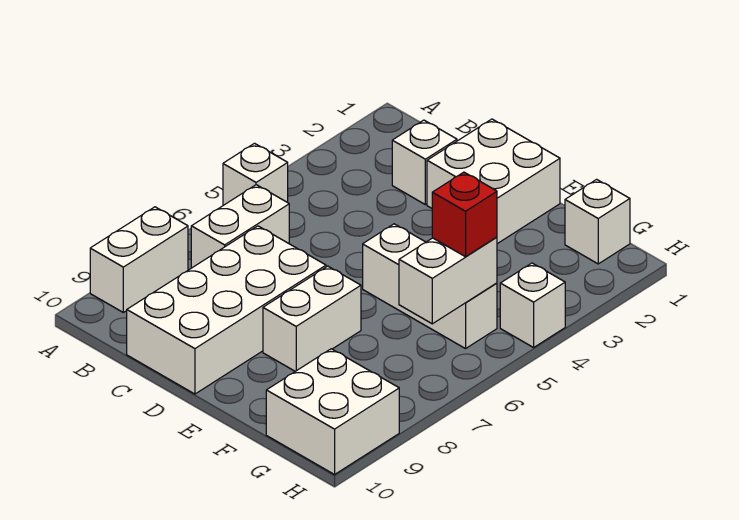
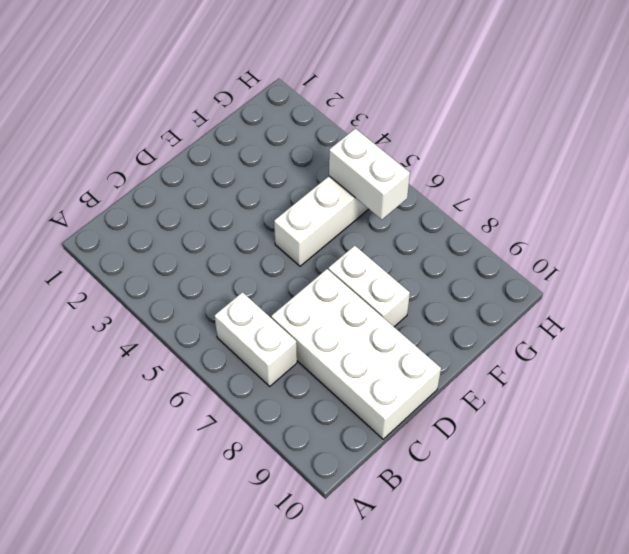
none -> white 1x1 brick [223,143,288,205]
none -> white 1x2 brick [90,207,188,312]
none -> white 1x1 brick [392,120,457,205]

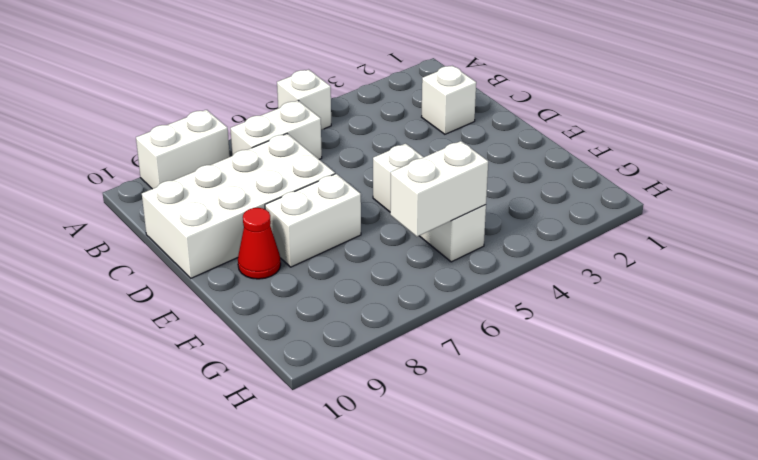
red 1x1 cone [238,208,281,279] -> none
none -> white 2x2 brick [427,119,560,244]
none -> white 1x1 brick [565,179,630,264]
none -> white 2x2 brick [266,349,399,475]

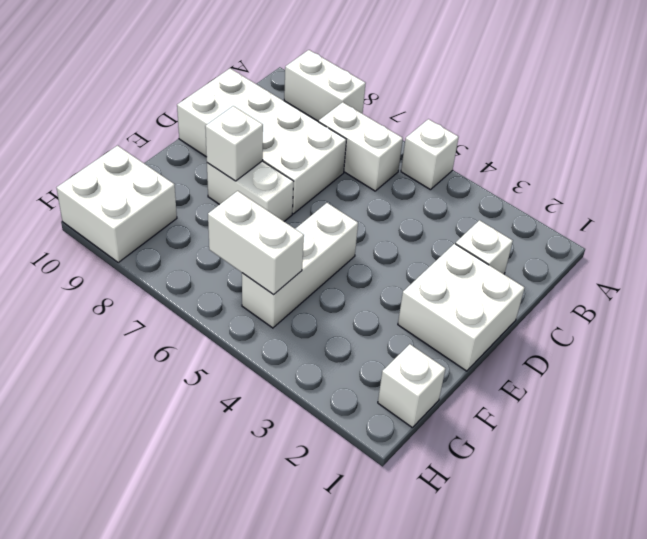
white 1x1 brick [205,106,263,181] -> white 1x1 brick moved to [500,263,565,347]
none -> red 1x1 brick [432,172,497,257]

